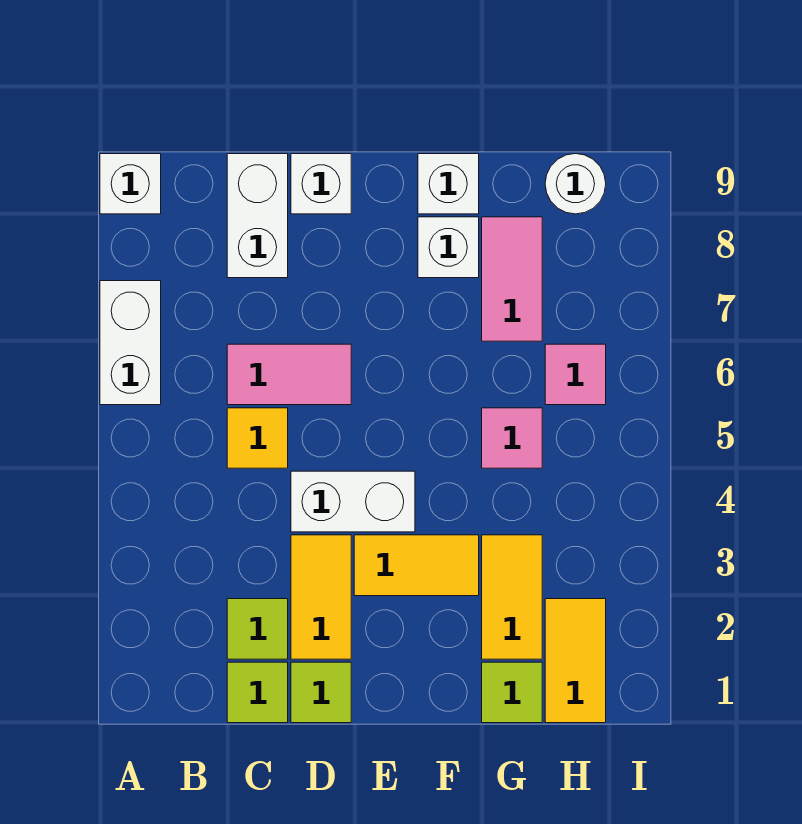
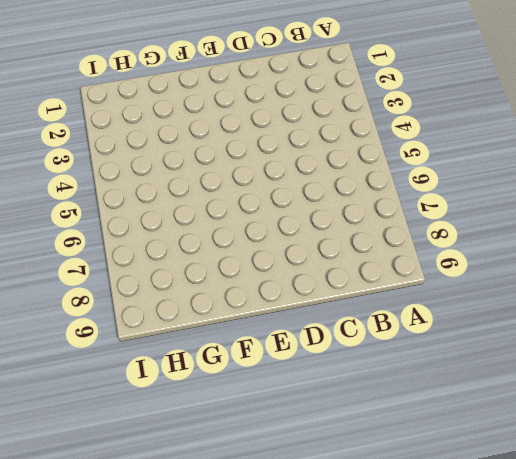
none -> white 1x2 brick [100,281,161,405]
none -> white 1x1 brick [100,154,161,214]
none -> lime 1x1 tile [227,662,288,723]

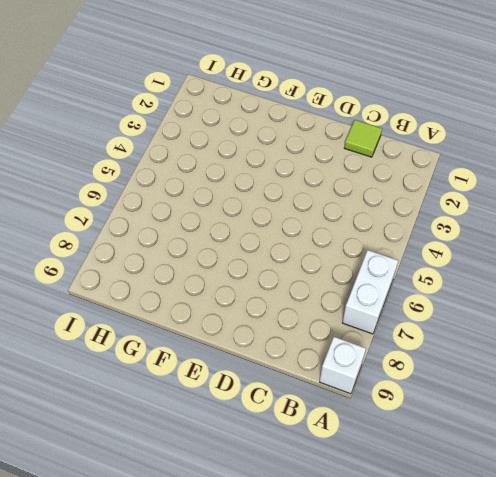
none -> lime 1x1 tile [227,599,288,659]
none -> yellow 1x1 tile [227,408,288,468]
none -> pink 1x2 tile [227,344,351,405]

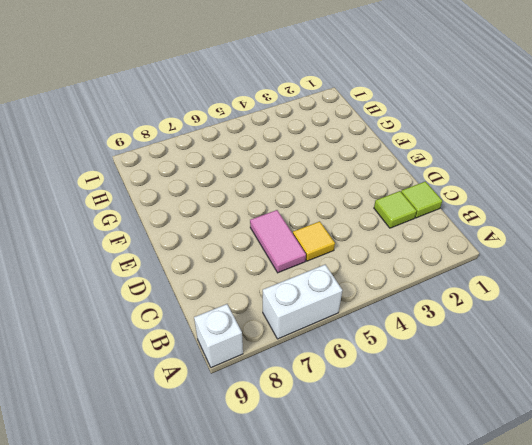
none -> white 1x2 brick [227,154,288,278]
none -> lime 1x1 tile [291,662,351,723]
none -> yellow 1x2 tile [291,535,351,659]

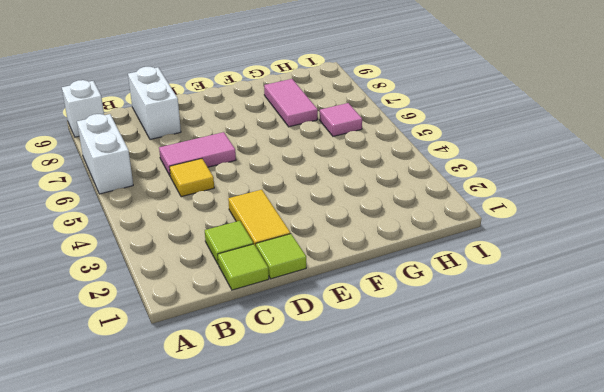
none -> white 1x2 brick [291,471,415,532]
none -> white 1x1 brick [291,154,351,214]
none -> yellow 1x2 tile [354,535,479,596]

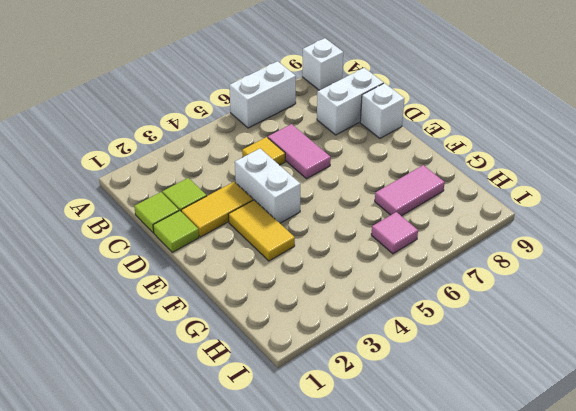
none -> white 1x1 brick [418,217,479,278]
none -> white 1x1 brick [418,154,479,214]
none -> lime 1x1 tile [482,662,542,723]

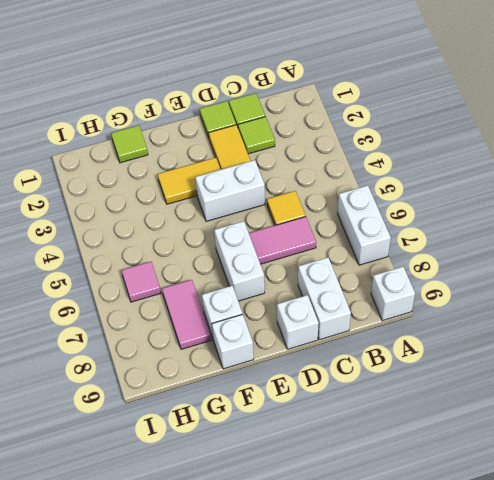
white 1x2 brick [214,221,265,301] -> none
none -> yellow 1x2 tile [482,535,542,659]
none -> pink 1x1 tile [482,408,542,468]
none -> yellow 1x2 tile [545,599,606,723]

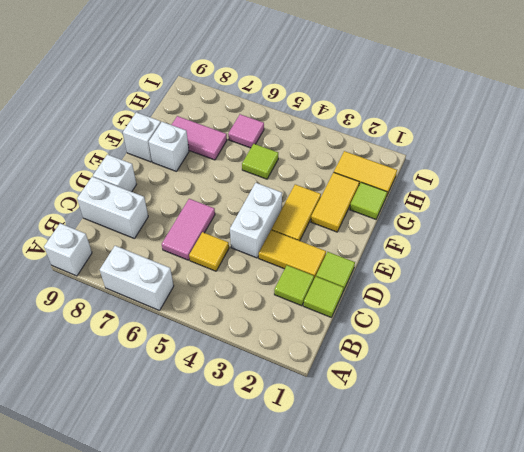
yellow 1x2 tile [311,172,359,232] -> yellow 1x2 tile turned to [482,535,542,659]
lime 1x1 tile [242,144,278,179] -> pink 1x1 tile [482,408,542,468]
none -> white 1x1 round brick [545,154,606,214]

